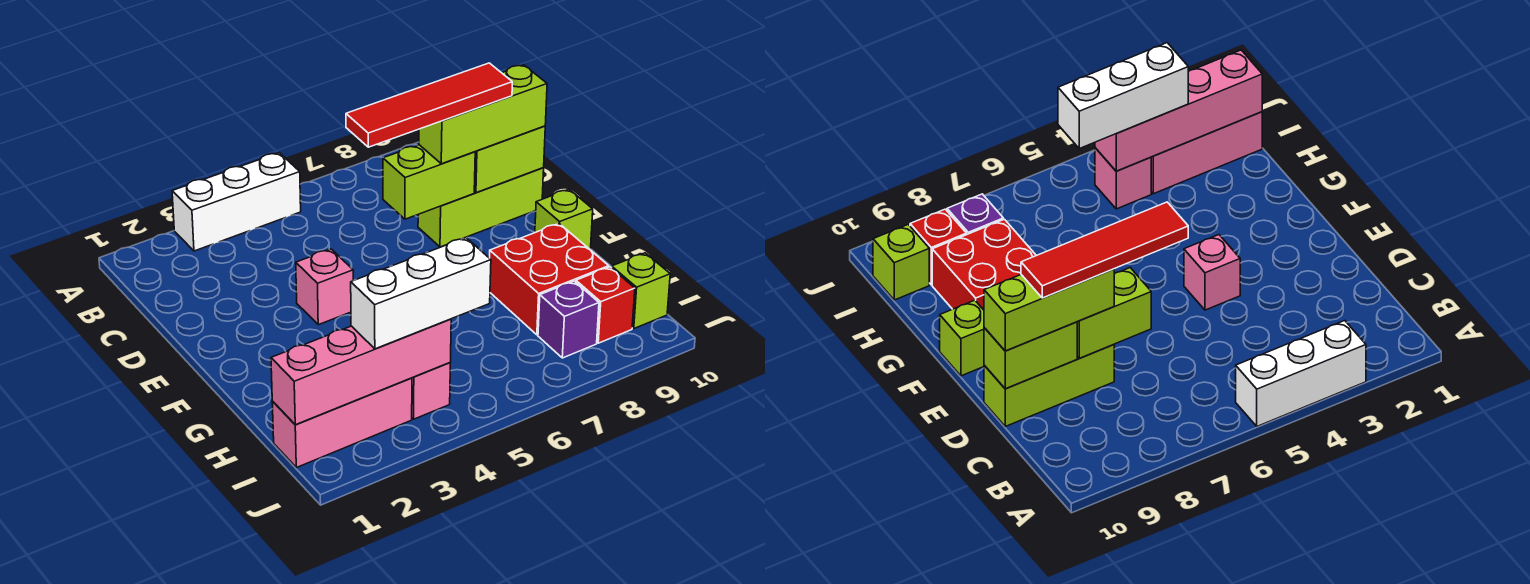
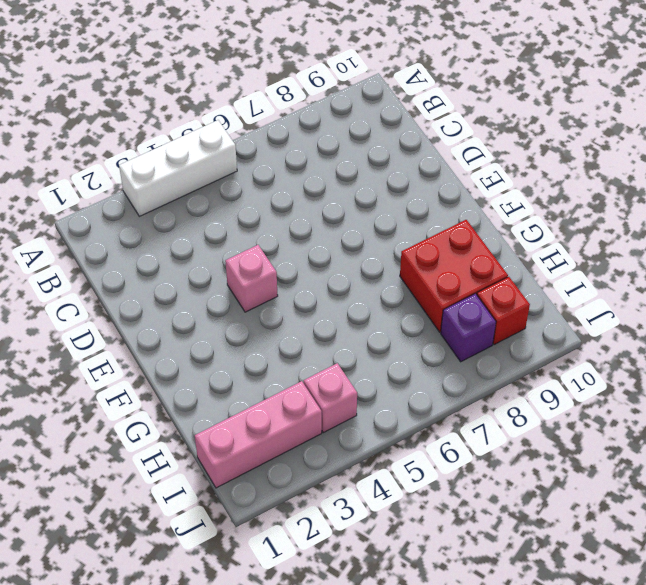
none -> lime 1x3 brick [418,168,544,247]
none -> lime 1x1 brick [535,189,593,249]
none -> lime 1x1 brick [612,253,670,329]

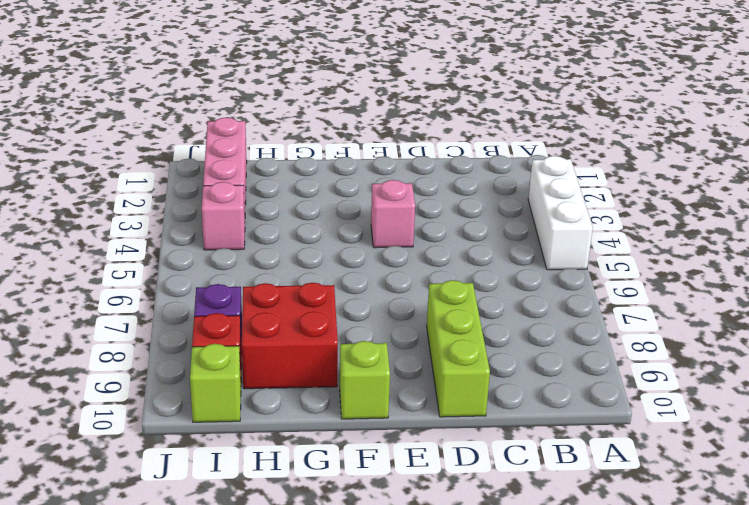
none -> lime 1x2 brick [383,145,475,219]
none -> lime 1x2 brick [474,126,545,193]
none -> pink 1x4 brick [271,319,451,425]

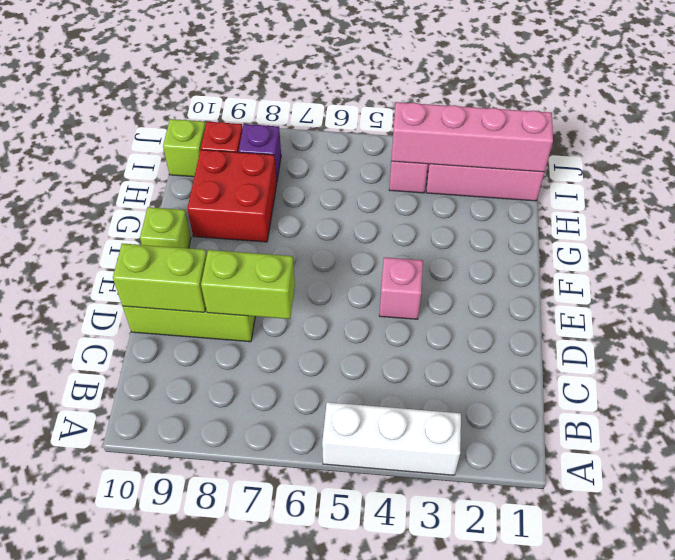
none -> lime 1x3 brick [419,65,547,164]
none -> white 1x3 brick [351,238,491,349]
none -> red 1x4 tile [346,63,512,147]

